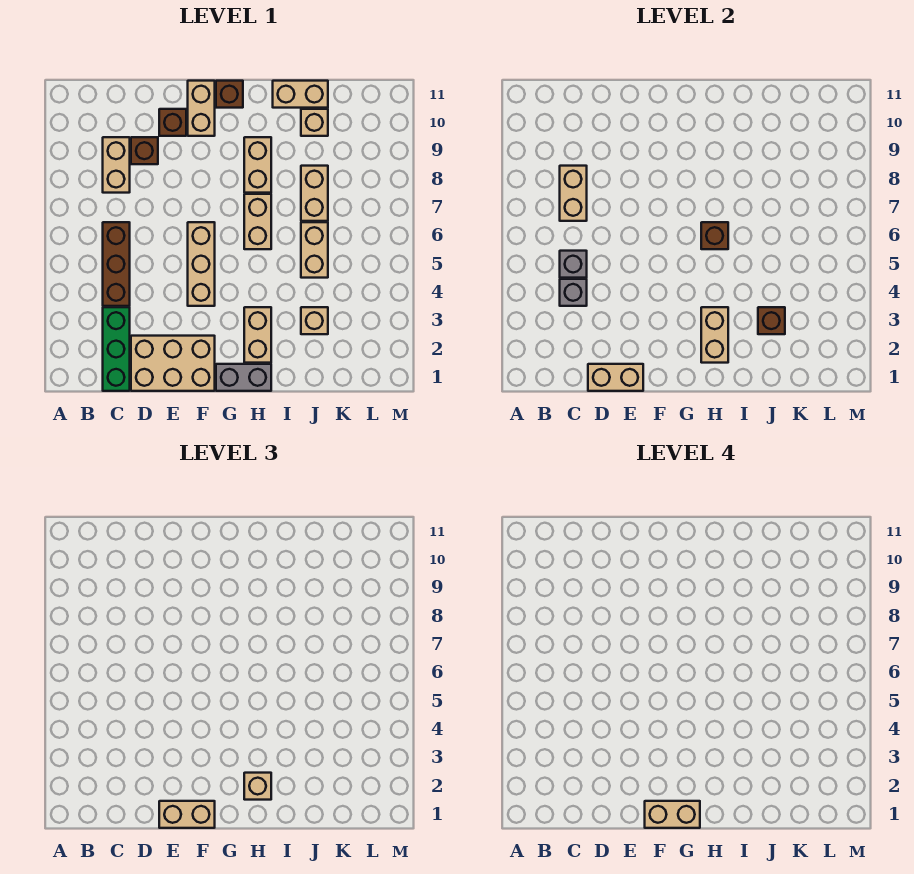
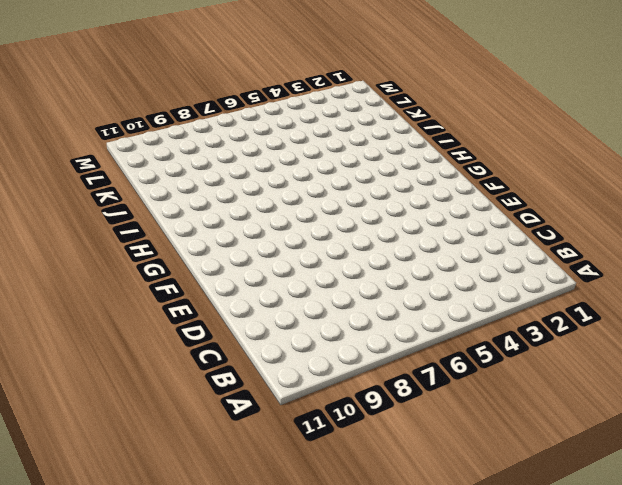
none -> green 1x3 brick [103,307,130,391]
none -> brown 1x3 brick [103,222,130,306]
none -> tan 1x2 brick [103,137,130,193]

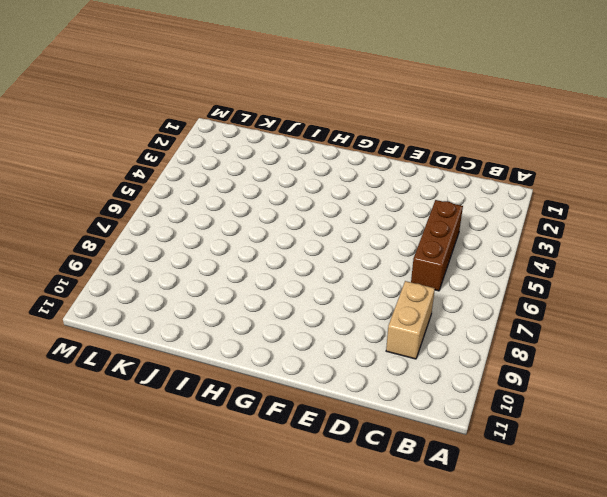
none -> green 1x3 brick [103,307,130,391]
none -> tan 2x3 brick [131,336,215,391]
none -> brown 1x1 brick [131,137,158,164]

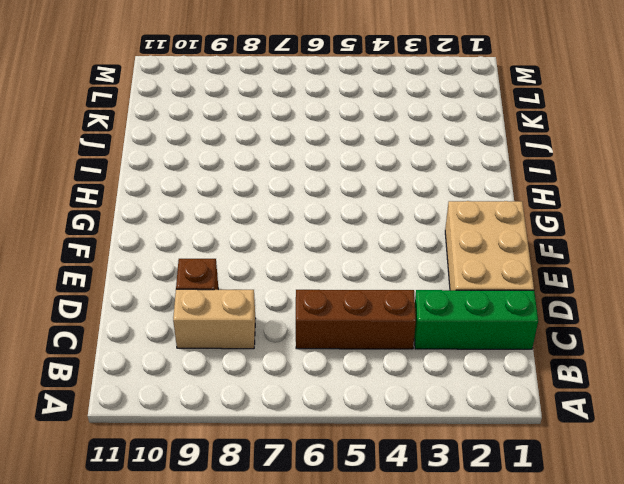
none -> brown 1x1 brick [159,109,186,136]
none -> tan 1x3 brick [188,222,215,306]
none -> tan 1x2 brick [188,81,215,136]

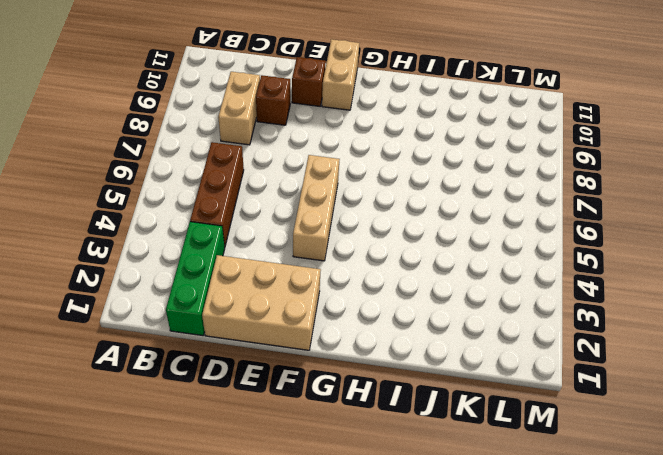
none -> grey 1x2 brick [216,364,271,391]
none -> brown 1x1 brick [216,81,243,108]
none -> tan 1x2 brick [244,307,271,363]

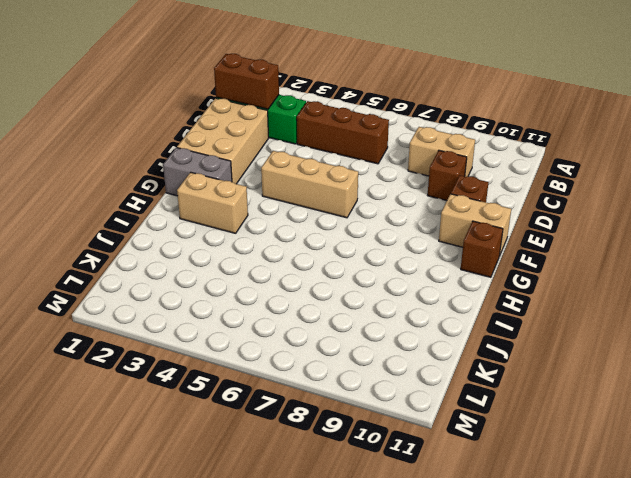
brown 1x2 brick [214,54,279,109] -> none
grey 1x2 brick [163,148,232,196] -> grey 1x2 brick turned to [216,364,271,391]
none -> tan 1x2 brick [244,194,271,249]
none -> tan 1x2 brick [244,137,271,193]
none -> tan 1x2 brick [273,81,328,108]

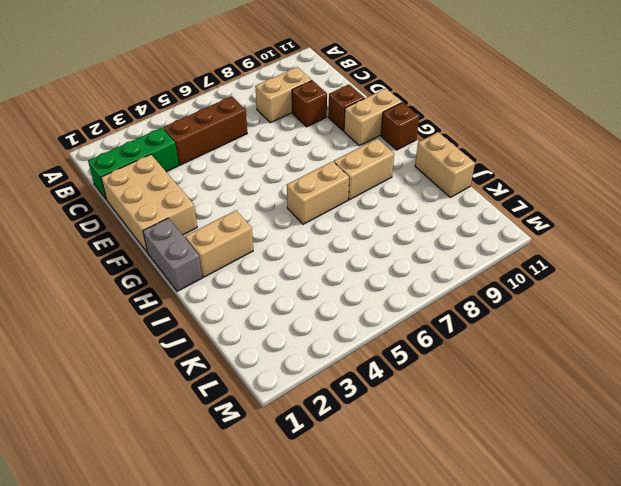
none -> tan 1x3 brick [188,222,215,306]
none -> tan 1x1 brick [301,307,328,334]
none -> tan 1x2 brick [301,222,328,278]

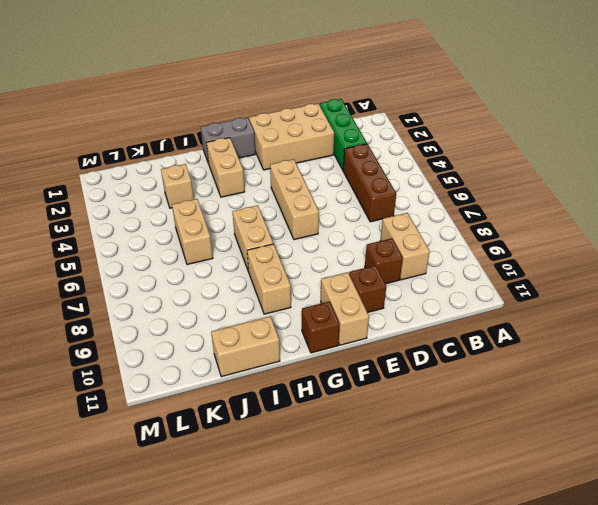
none -> tan 1x2 brick [301,166,328,221]
none -> tan 1x1 brick [301,109,328,136]
none -> grey 1x1 brick [560,279,587,306]

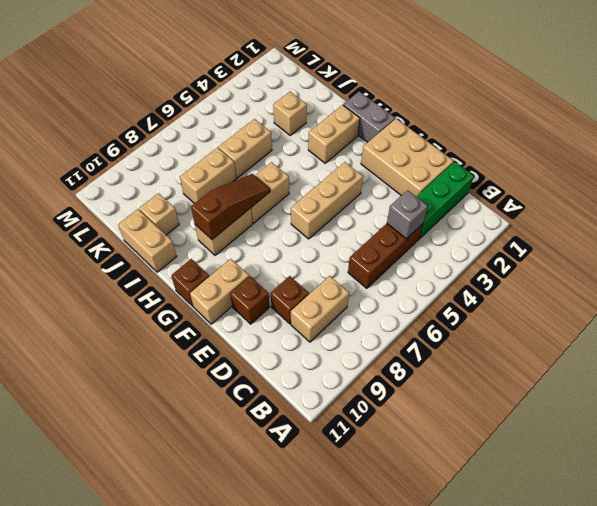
brown 1x3 slope [191,174,270,239] -> none
none -> grey 1x1 brick [560,251,587,278]
none -> tan 1x2 brick [560,166,587,221]
none -> tan 1x2 brick [588,364,643,391]

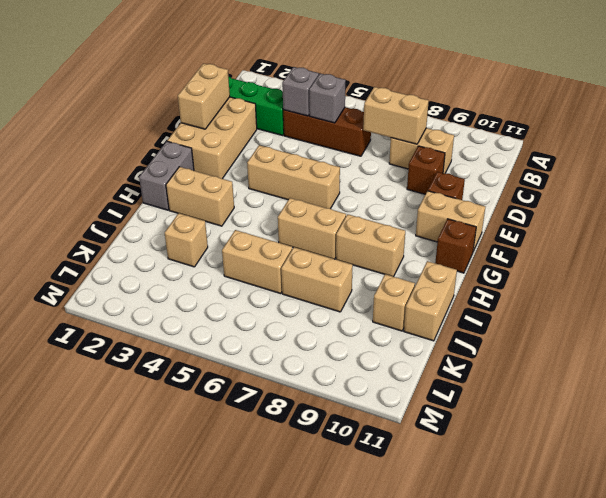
none -> tan 1x2 brick [701,307,728,363]
none -> brown 1x1 brick [701,222,728,249]
none -> brown 1x1 brick [758,307,785,334]

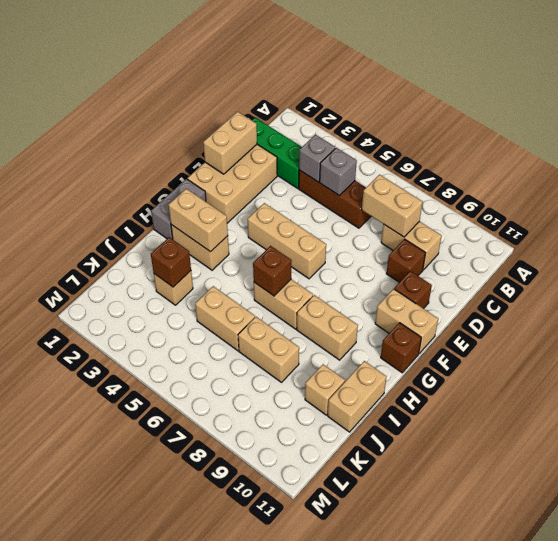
none -> tan 1x2 brick [159,801,215,828]
none -> tan 1x1 brick [244,773,271,800]
none -> tan 1x2 brick [645,801,700,828]

